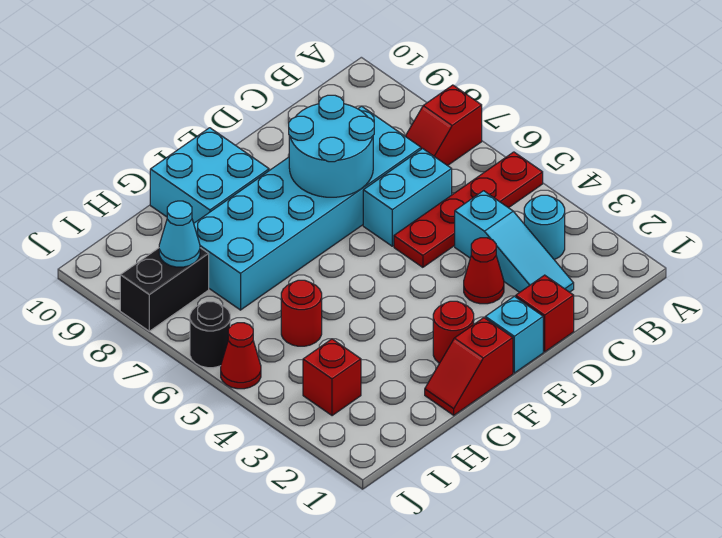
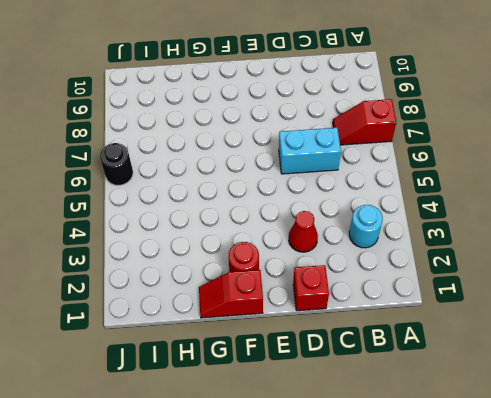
none -> red 1x4 plate [394,152,543,267]
none -> cyan 1x3 slope [455,191,574,292]
none -> cyan 2x6 brick [194,106,421,310]

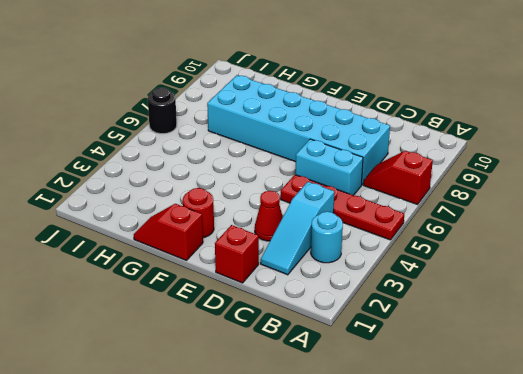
none -> cyan 1x1 brick [485,296,543,373]
none -> cyan 2x2 brick [150,128,269,223]
none -> red 1x1 round brick [281,280,322,346]

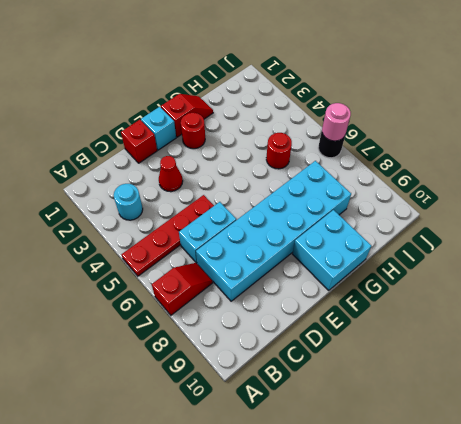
pink 1x1 round brick [322,103,351,141] -> none
none -> cyan 1x3 slope [455,191,574,292]
none -> red 1x1 brick [303,339,361,416]
none -> black 1x2 brick [120,248,209,331]

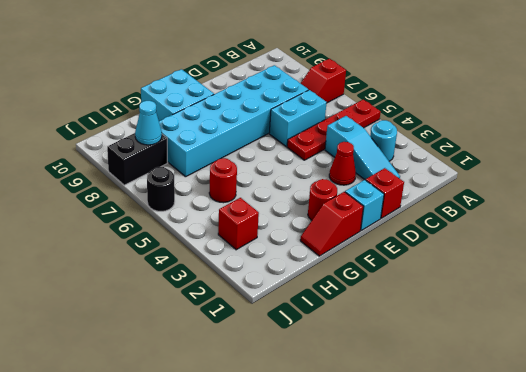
none -> red 1x1 cone [221,323,261,389]
none -> cyan 2x2 round brick [289,95,374,197]

